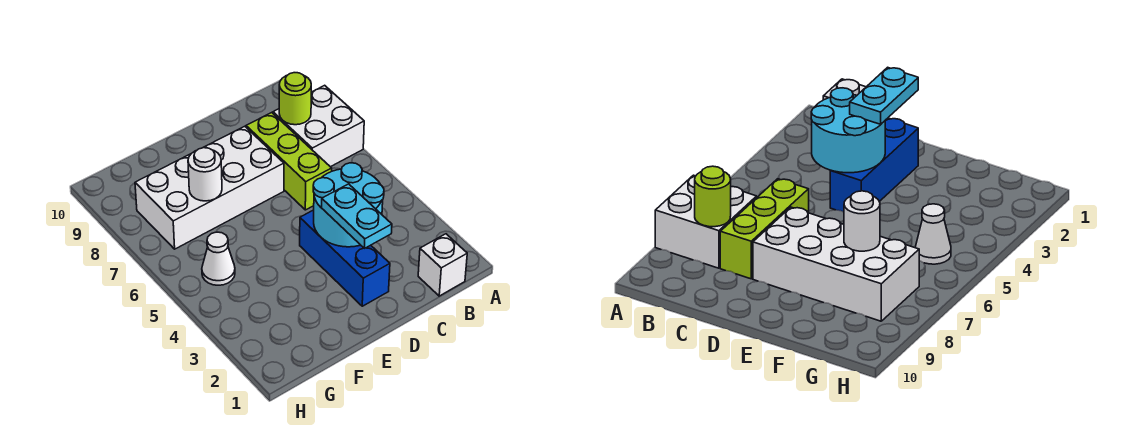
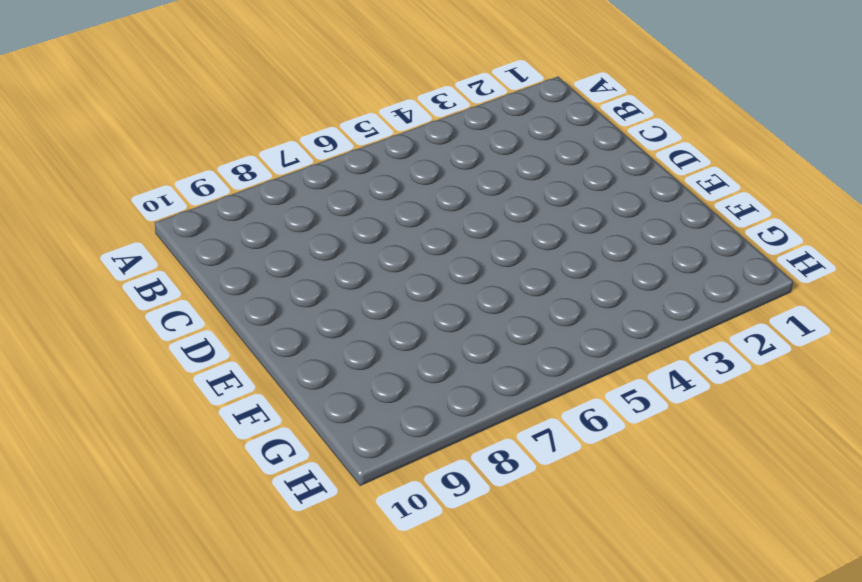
none -> white 2x2 brick [273,85,364,167]
none -> white 1x1 brick [418,234,467,296]

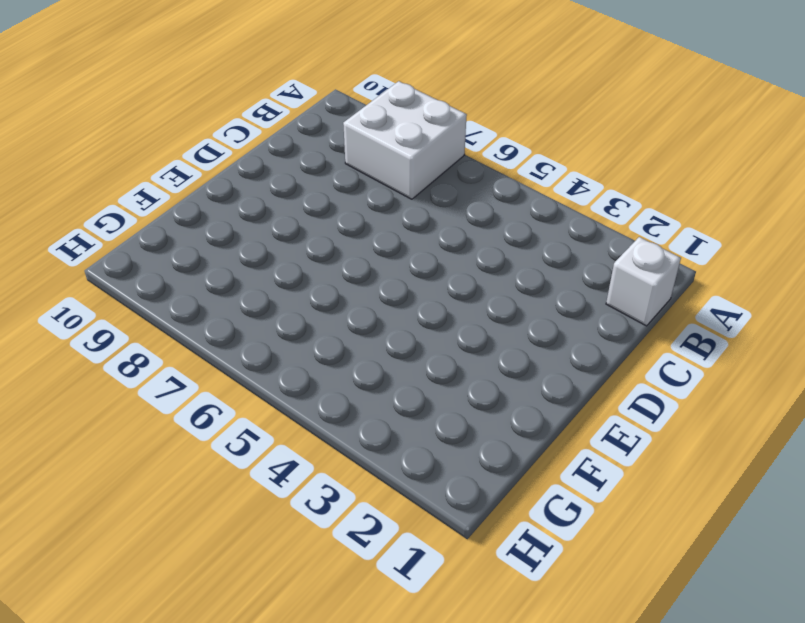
none -> lime 1x3 brick [246,113,332,210]
none -> blue 1x3 brick [300,210,390,306]

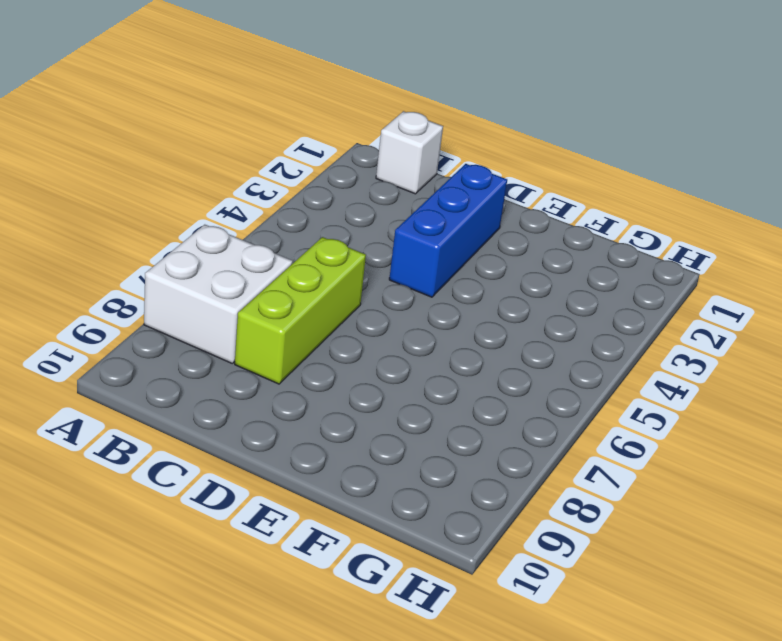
none -> white 2x4 brick [135,126,284,249]
none -> white 1x1 cone [202,232,235,285]

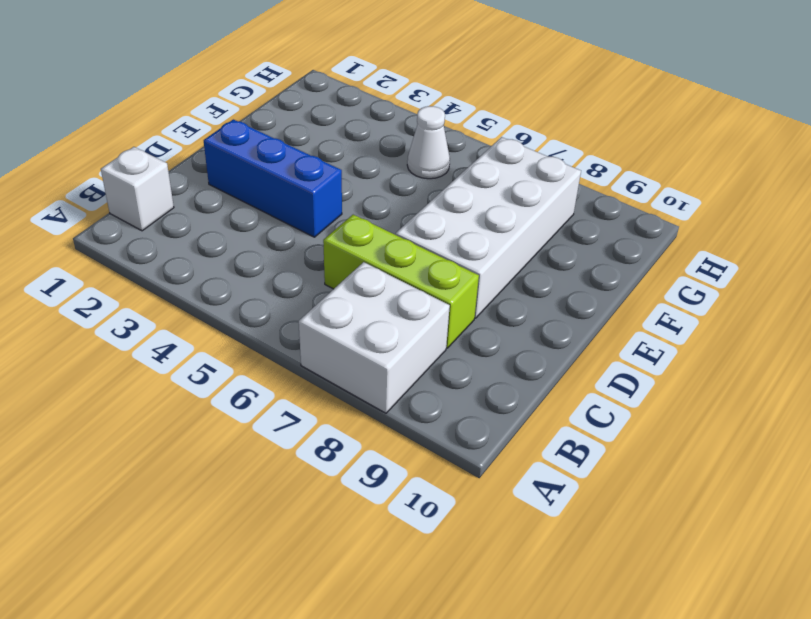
none -> lime 1x1 round brick [279,73,311,125]
none -> cyan 2x2 round brick [313,163,384,247]

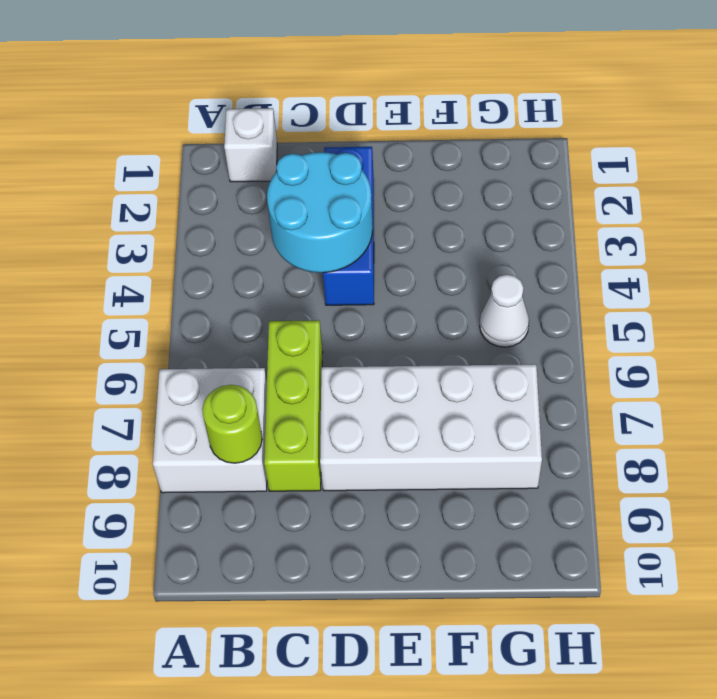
none -> white 1x1 round brick [188,148,222,201]
none -> cyan 1x2 plate [322,184,392,248]

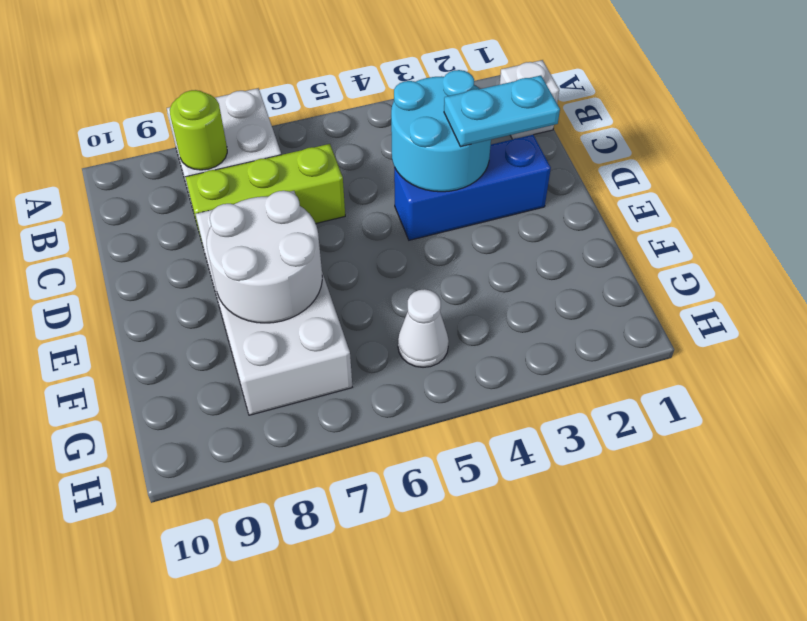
white 2x2 round brick [207,191,322,323] -> white 1x1 round brick [188,148,222,201]

